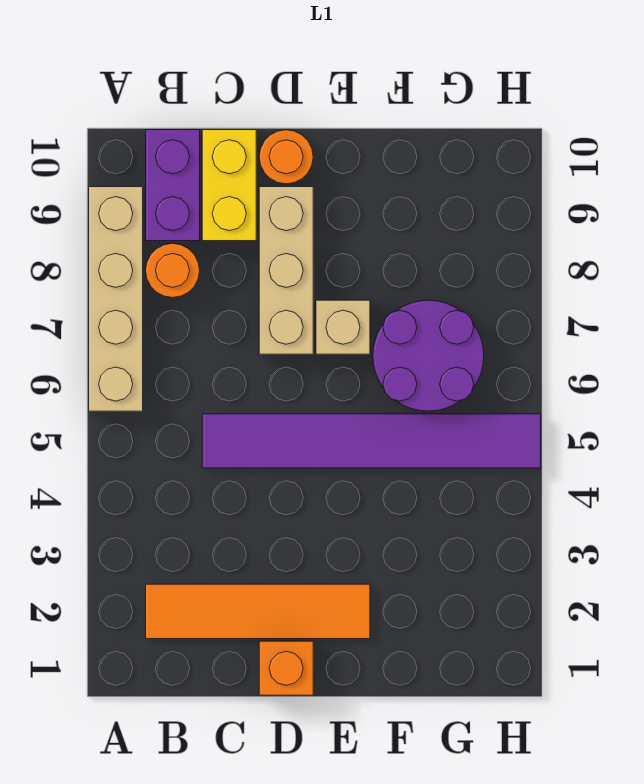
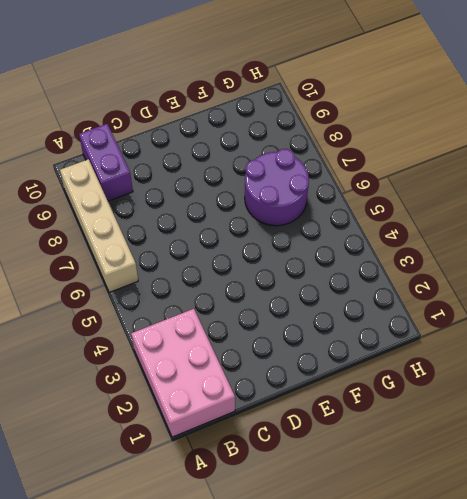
pink 2x3 brick [131,309,235,437] -> orange 1x4 tile [146,584,370,639]
none -> orange 1x1 round brick [146,243,200,298]
none -> purple 1x6 tile [202,414,541,468]

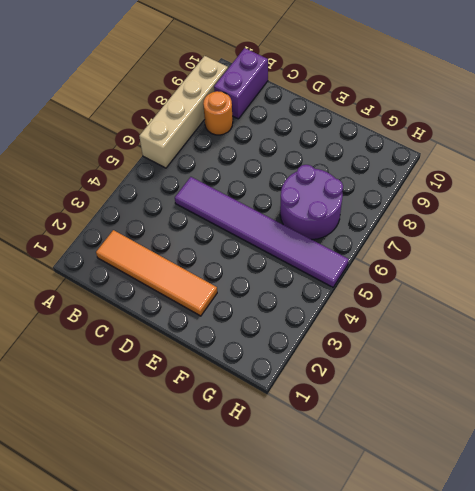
none -> yellow 1x2 brick [202,130,256,241]
none -> orange 1x1 brick [259,641,313,695]

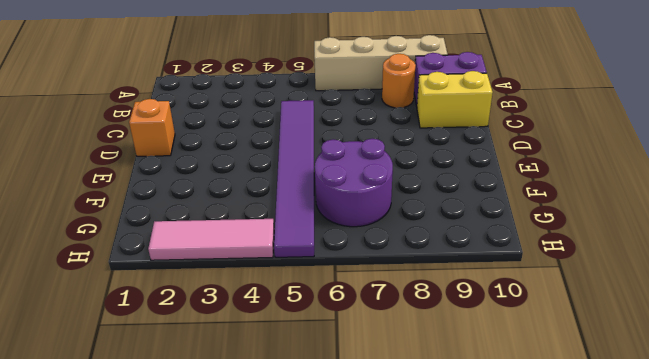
pink 1x3 tile [148,219,274,260] -> none
none -> orange 1x4 tile [146,584,370,639]
none -> tan 1x3 brick [259,187,313,354]

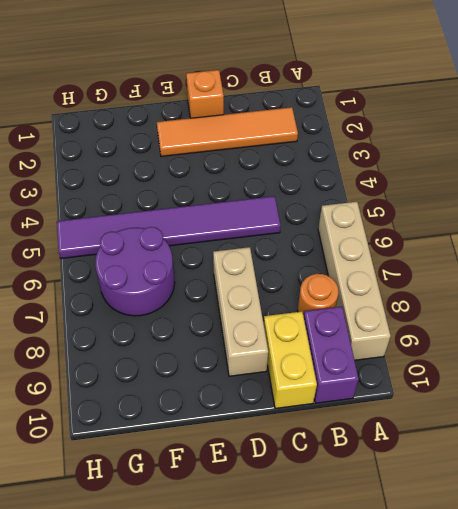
none -> orange 1x1 round brick [259,130,313,184]
none -> tan 1x1 brick [316,300,370,354]

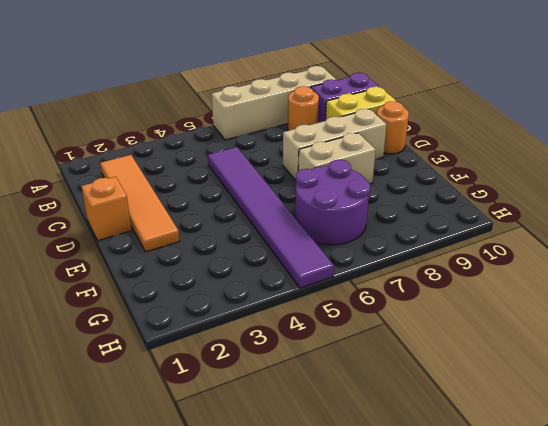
tan 1x2 brick [298,133,376,184] -> tan 1x1 brick [316,300,370,354]

